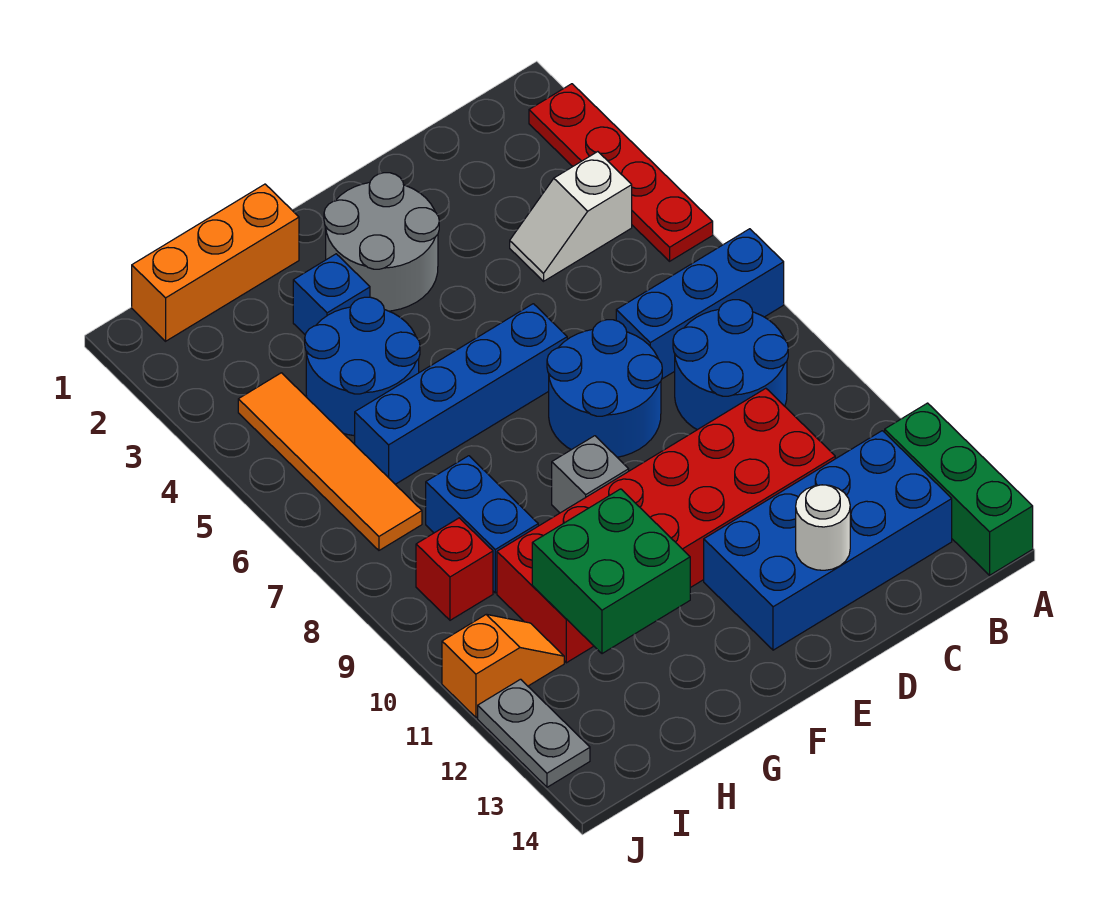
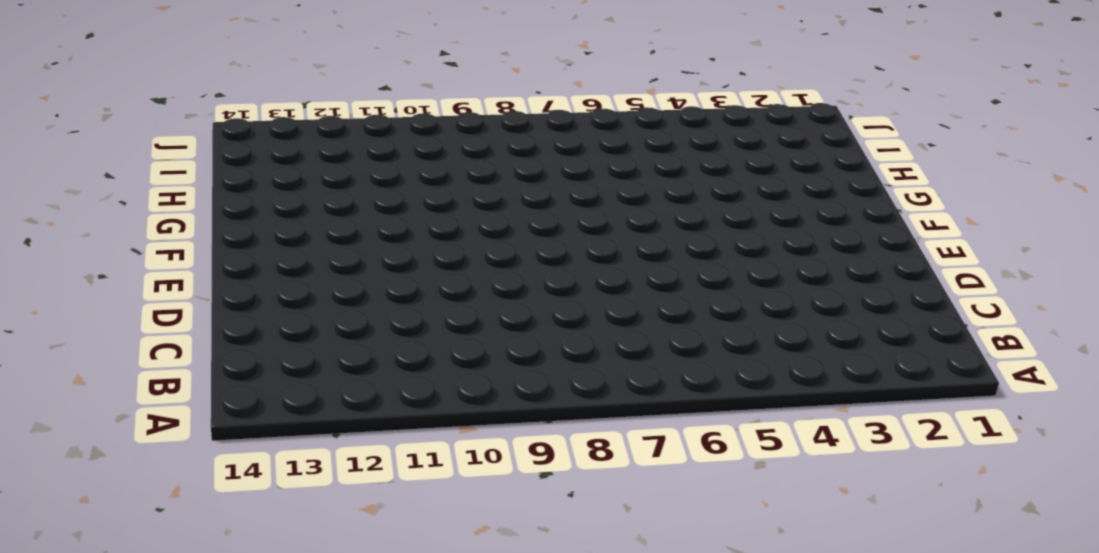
none -> red 1x4 plate [529,84,713,261]
none -> blue 1x3 brick [616,229,784,379]
none -> green 1x3 brick [885,403,1033,575]

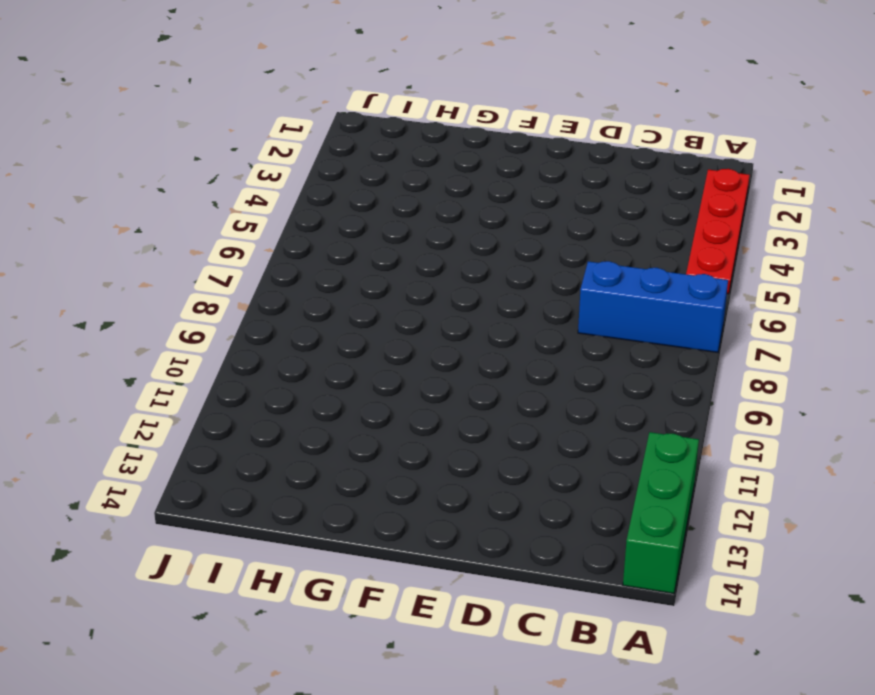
none -> white 1x2 slope [510,152,632,281]
none -> blue 2x2 round brick [673,300,788,430]
none -> blue 2x4 brick [704,431,952,650]

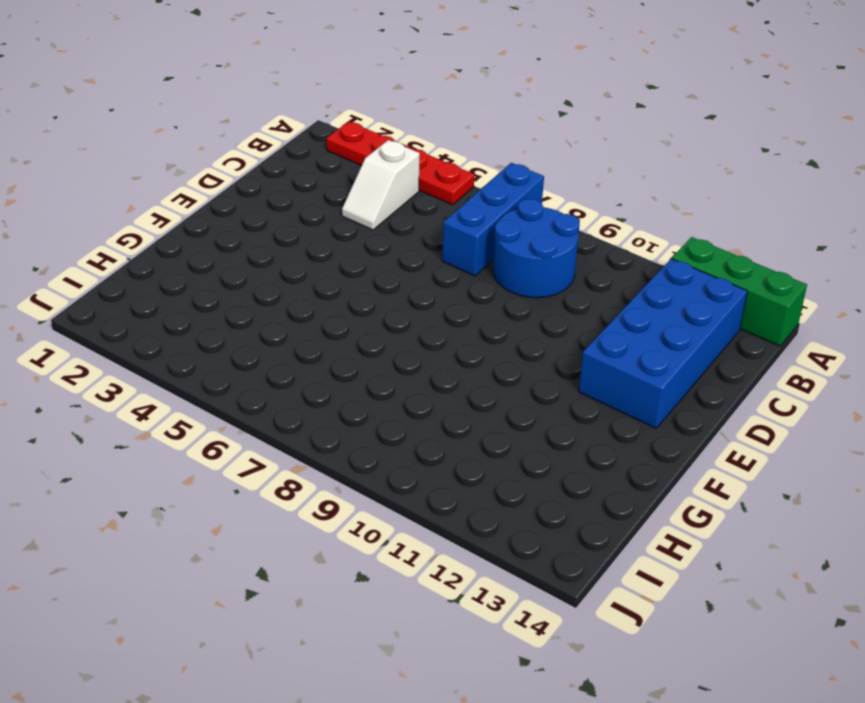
none -> red 2x6 brick [497,388,835,663]
none -> blue 2x2 round brick [547,320,662,457]
none -> grey 2x2 round brick [324,173,439,311]

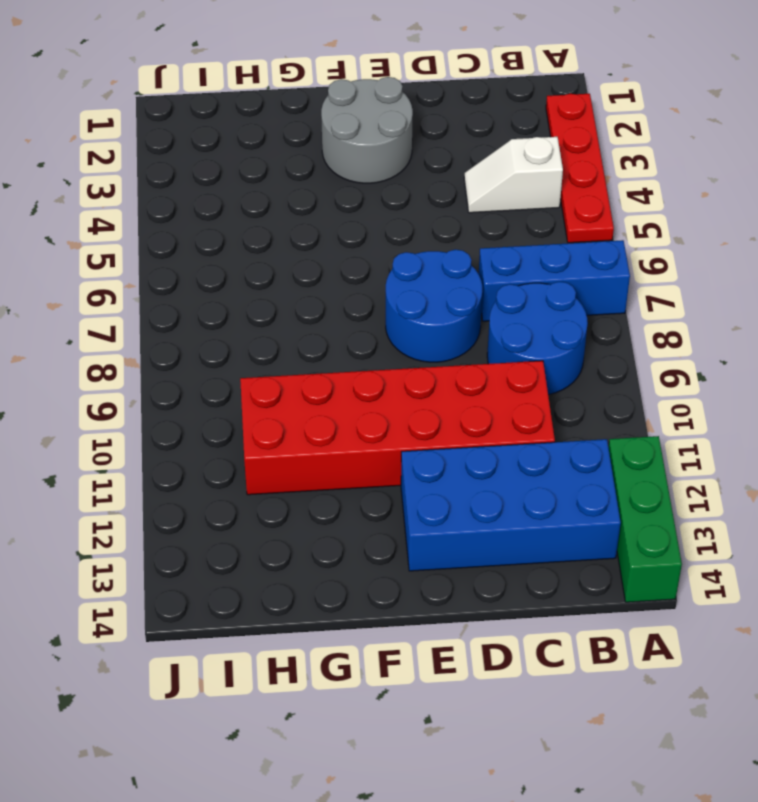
none -> blue 1x4 brick [355,304,567,484]
none -> grey 1x1 brick [552,436,629,513]
none -> orange 1x3 brick [132,184,299,341]

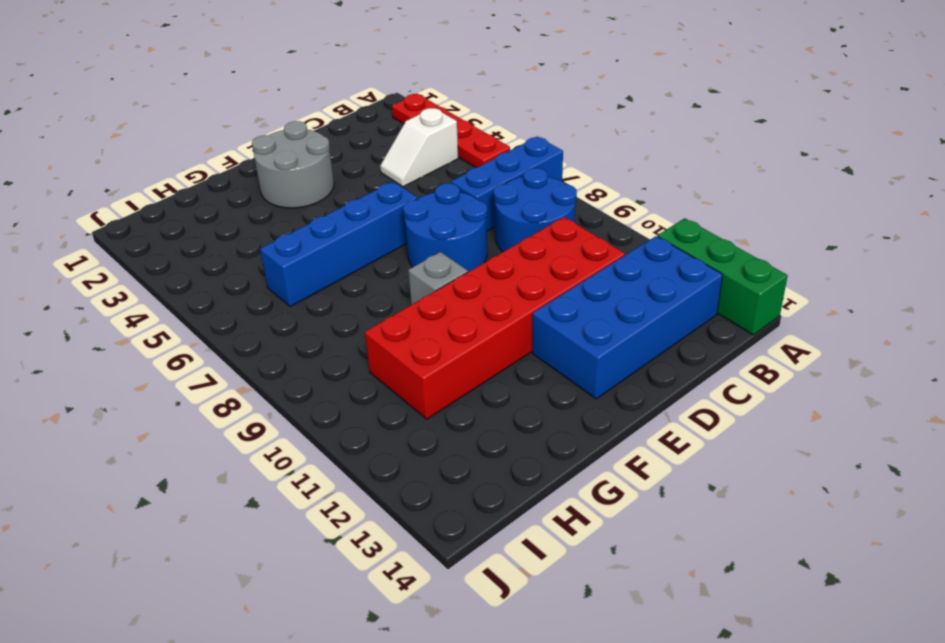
none -> orange 1x3 brick [132,184,299,341]
none -> blue 1x1 brick [293,254,370,335]
none -> blue 2x2 round brick [305,297,420,436]

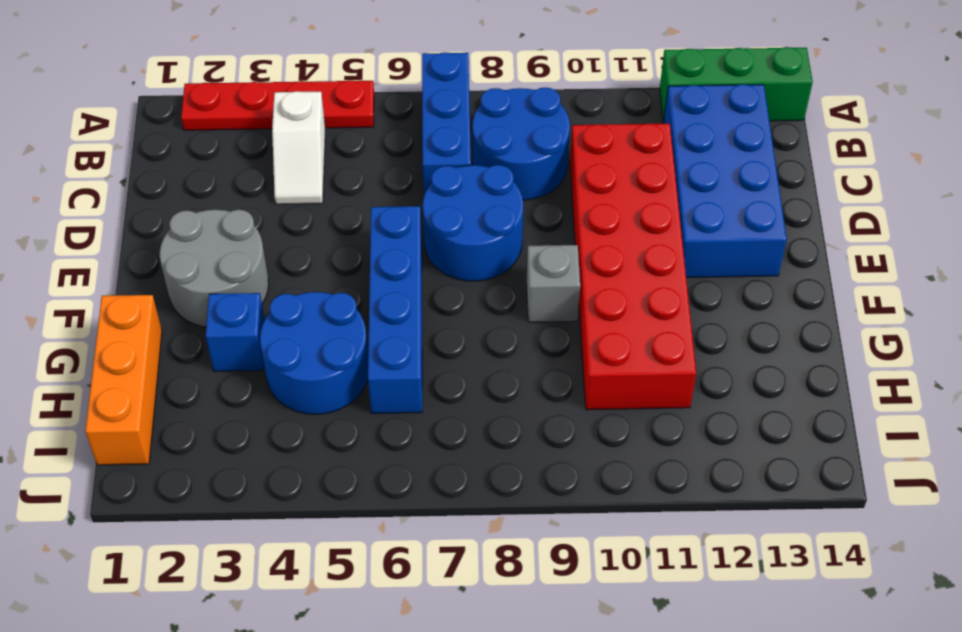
none -> blue 1x2 brick [426,456,538,593]
none -> orange 1x4 tile [238,373,422,550]
none -> red 1x1 brick [416,518,493,620]

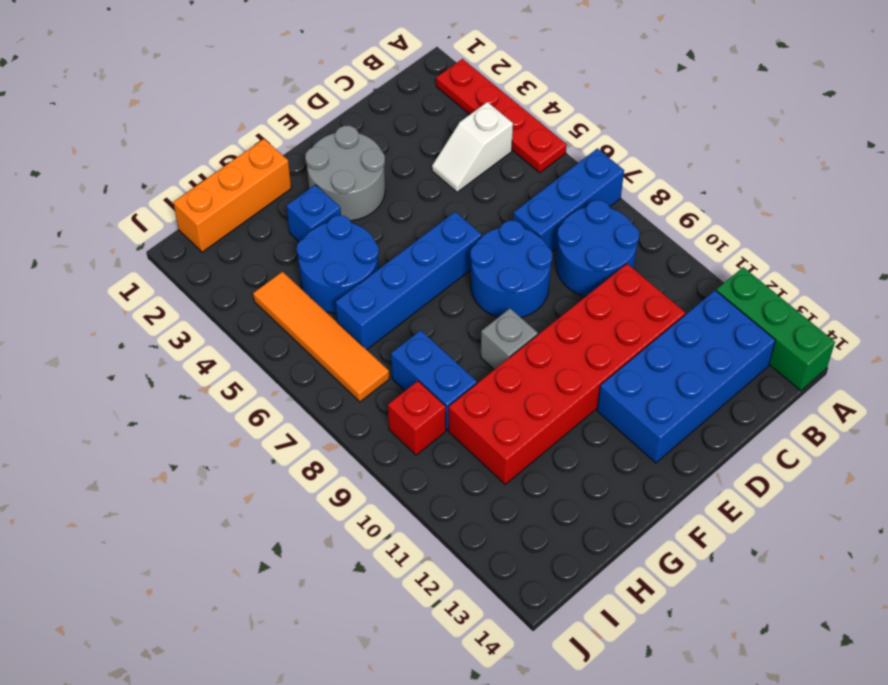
none -> orange 1x2 slope [442,614,564,717]
none -> grey 1x2 plate [478,679,590,787]
none -> white 1x1 round brick [796,485,850,570]

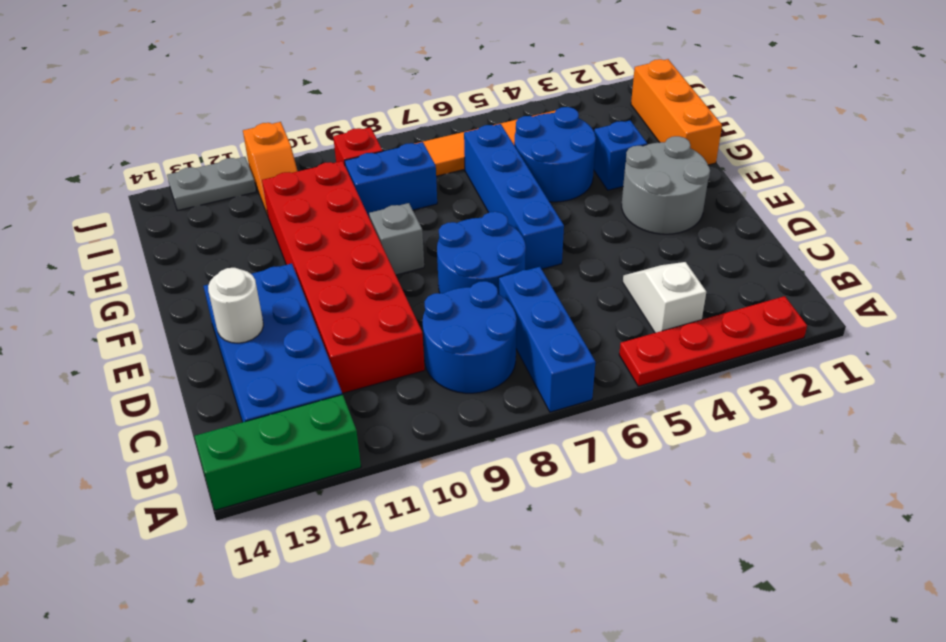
none -> green 2x2 brick [532,489,690,654]

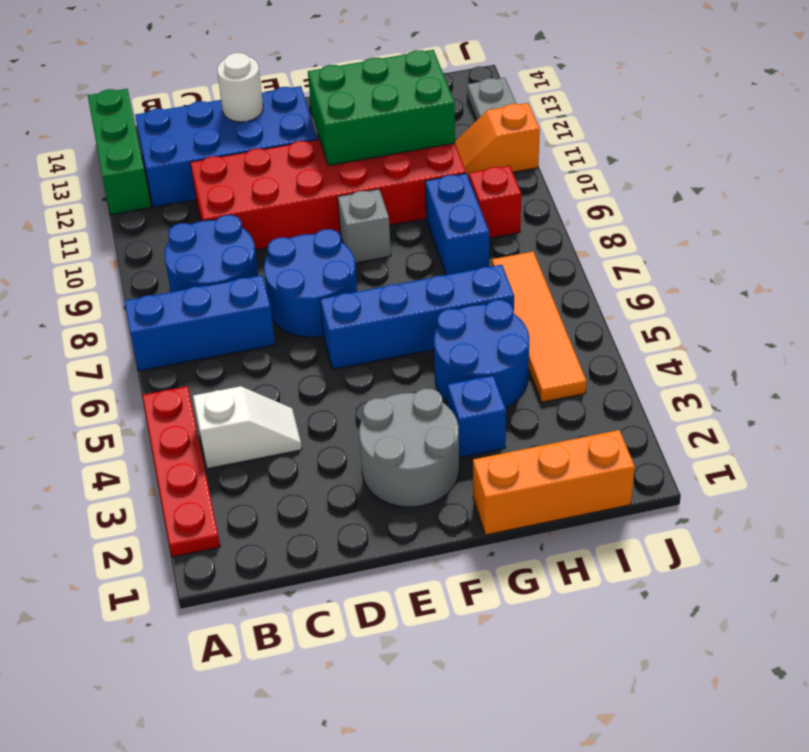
green 2x3 brick [308,50,455,166] -> green 2x2 brick [532,489,690,654]

